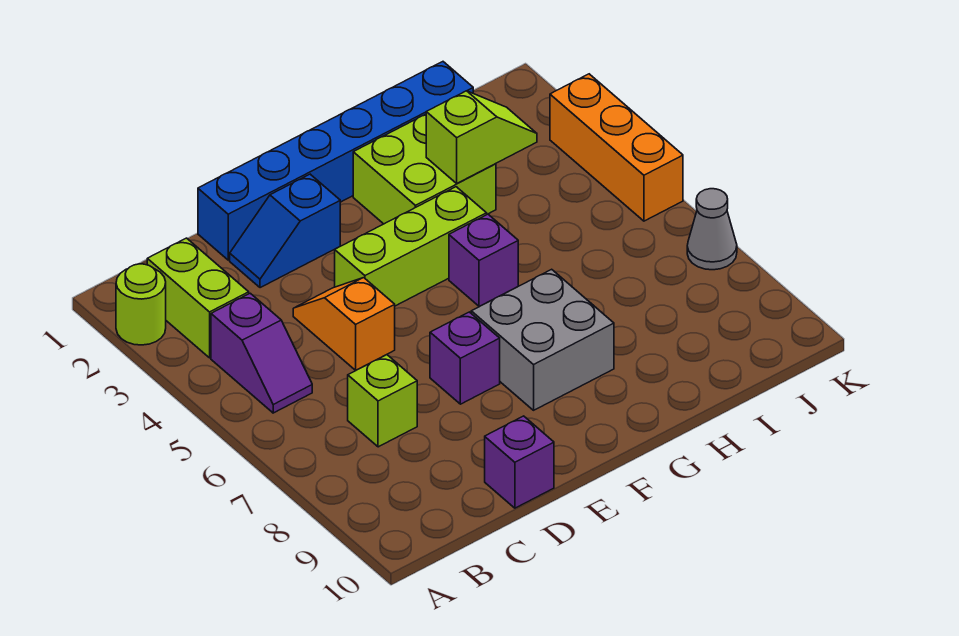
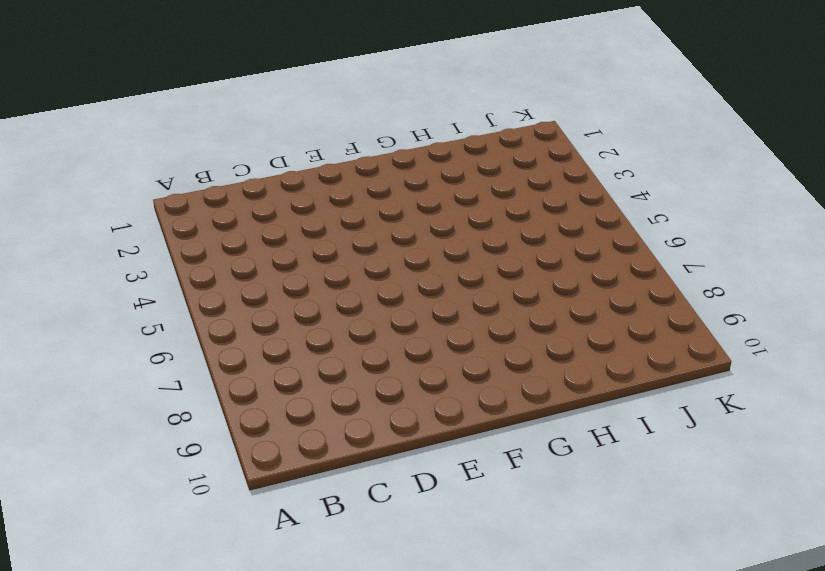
none -> lime 1x1 round brick [116,264,166,345]
none -> lime 1x2 brick [147,238,249,358]
none -> purple 1x2 slope [211,293,312,413]

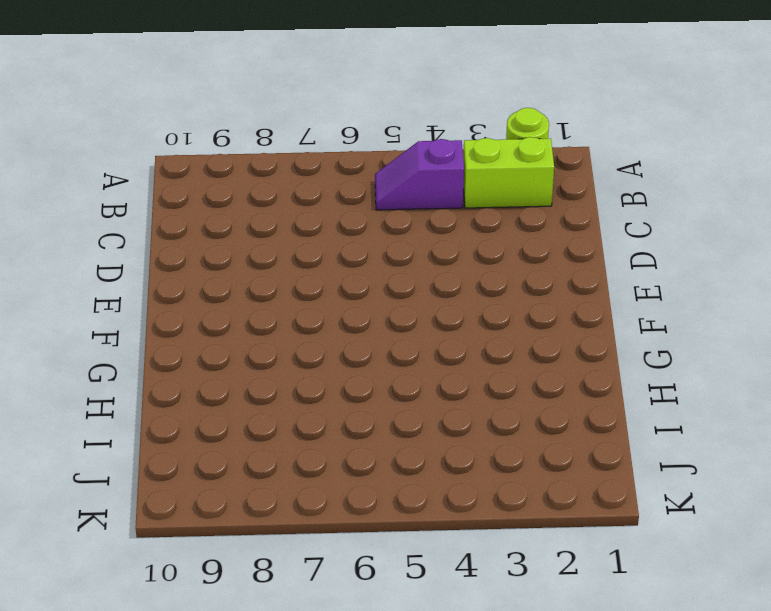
none -> lime 1x1 brick [348,355,417,447]
none -> blue 1x6 brick [198,62,473,260]
none -> blue 1x2 slope [230,174,340,288]

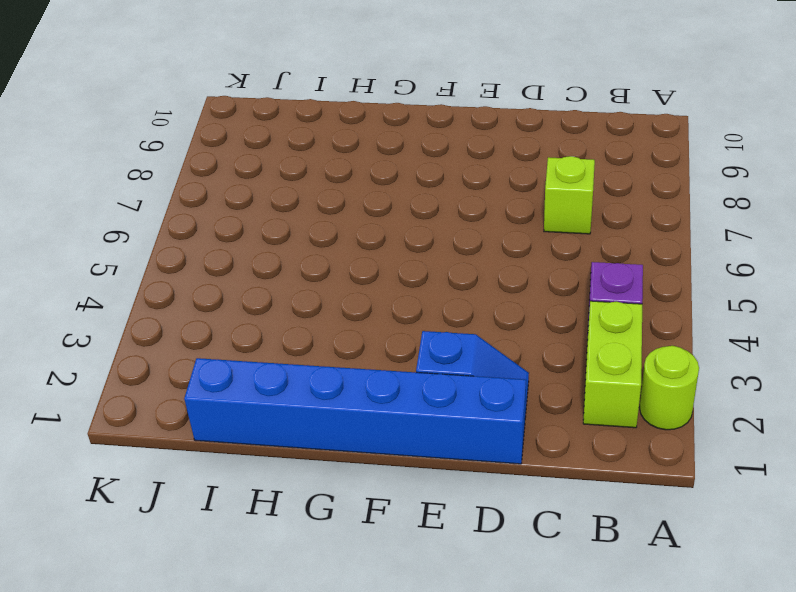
none -> orange 1x2 slope [293,278,395,370]
none -> purple 1x1 brick [485,416,554,508]
none -> lime 1x3 brick [335,187,487,306]

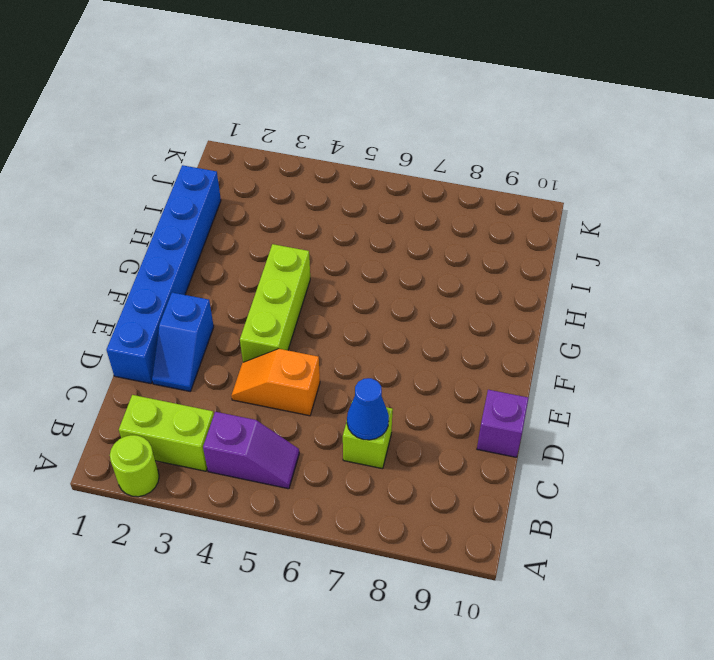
blue 1x1 cone [347,378,389,440] -> none
none -> purple 1x1 brick [430,312,500,404]
none -> grey 2x2 brick [471,269,614,410]
none -> lime 2x2 brick [353,114,496,224]

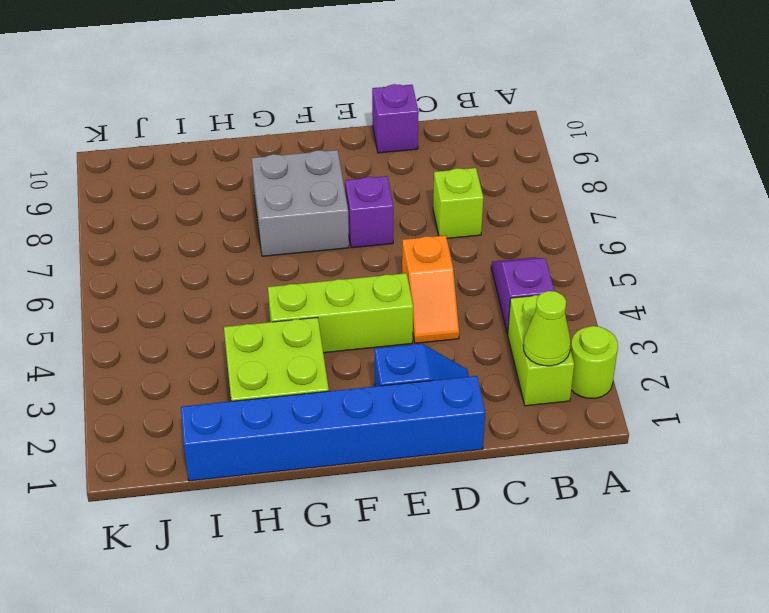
lime 1x1 cone [523,291,571,366] -> none
none -> purple 1x1 brick [449,214,518,307]
none -> orange 1x3 brick [550,74,683,221]
none -> grey 1x1 cone [687,189,737,270]

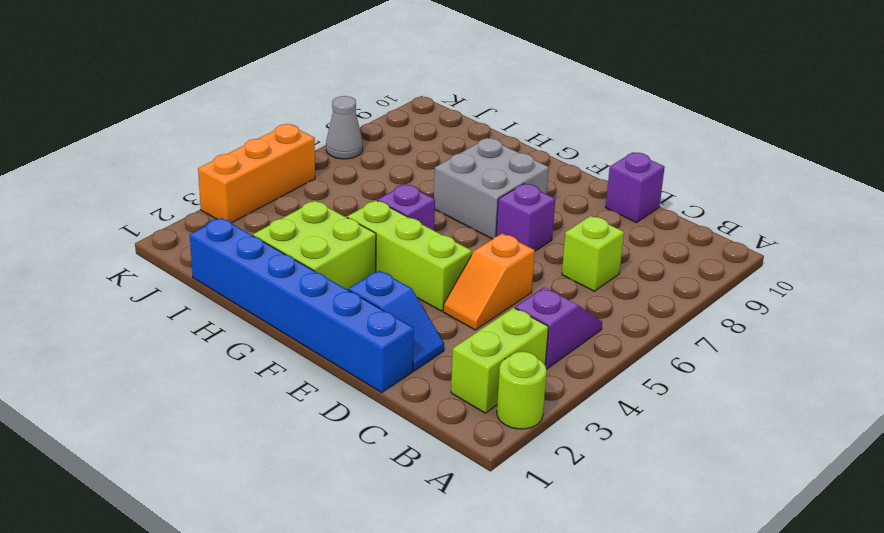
none -> lime 1x2 slope [426,91,537,183]

